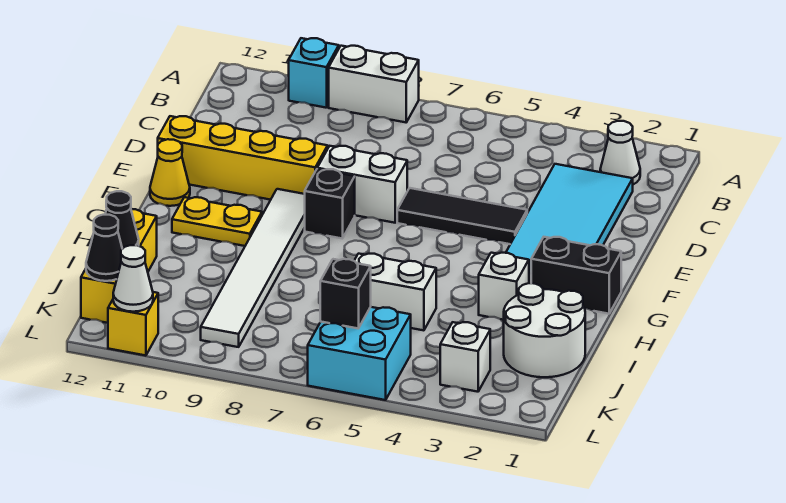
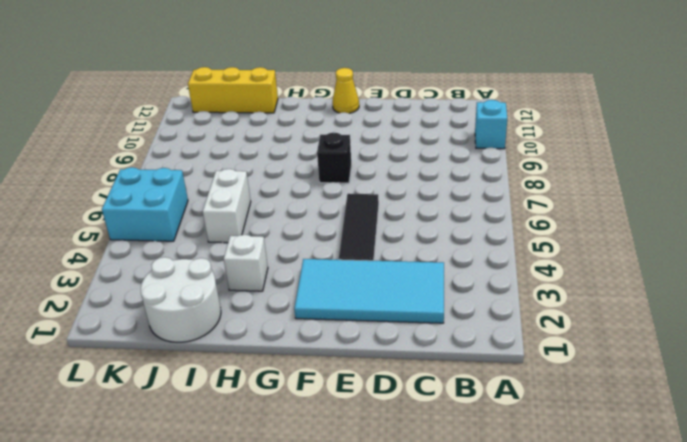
none -> white 1x2 brick [329,46,419,122]
none -> white 1x1 cone [600,121,640,184]
none -> white 1x2 brick [317,146,407,223]

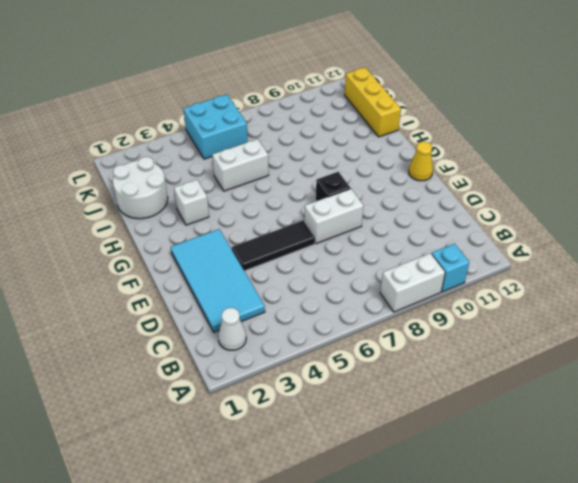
none -> yellow 1x4 brick [158,116,328,200]
none -> white 1x6 tile [201,189,305,347]
none -> black 1x2 brick [531,237,621,314]

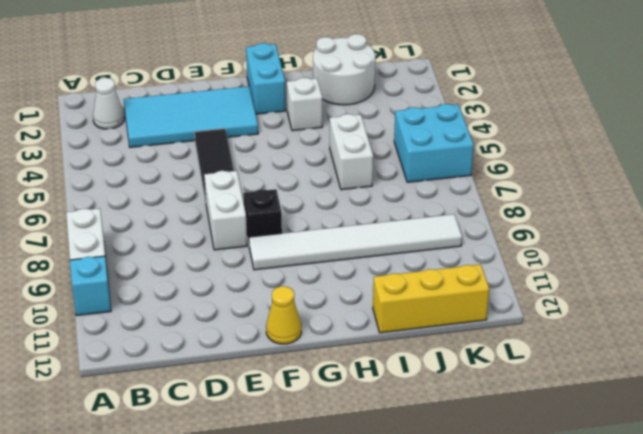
cyan 1x2 brick [246,43,286,114] -> black 1x2 brick [531,237,621,314]
none -> yellow 1x4 brick [158,116,328,200]
none -> yellow 1x2 plate [172,197,262,246]
none -> white 1x1 brick [440,322,490,392]

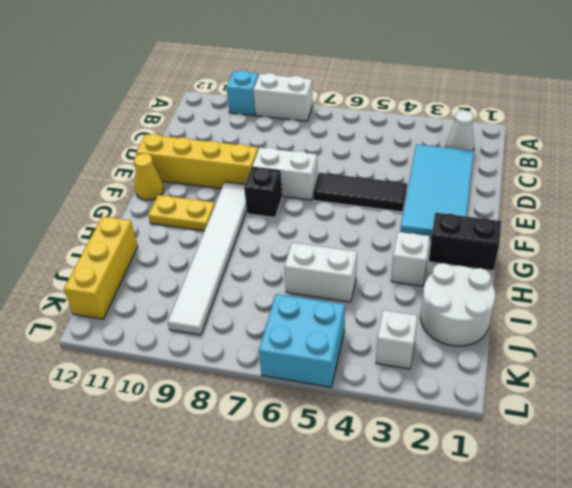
none -> yellow 1x1 brick [108,292,158,356]
none -> black 1x1 cone [105,191,139,249]
none -> black 1x1 brick [320,259,371,328]

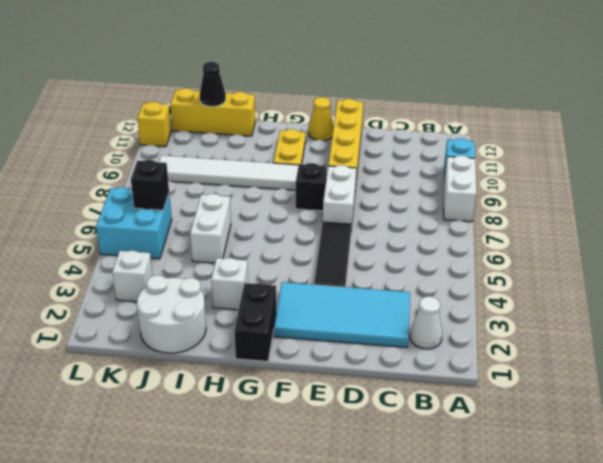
none -> black 1x1 cone [86,215,122,281]
none -> white 1x1 cone [113,245,153,312]

